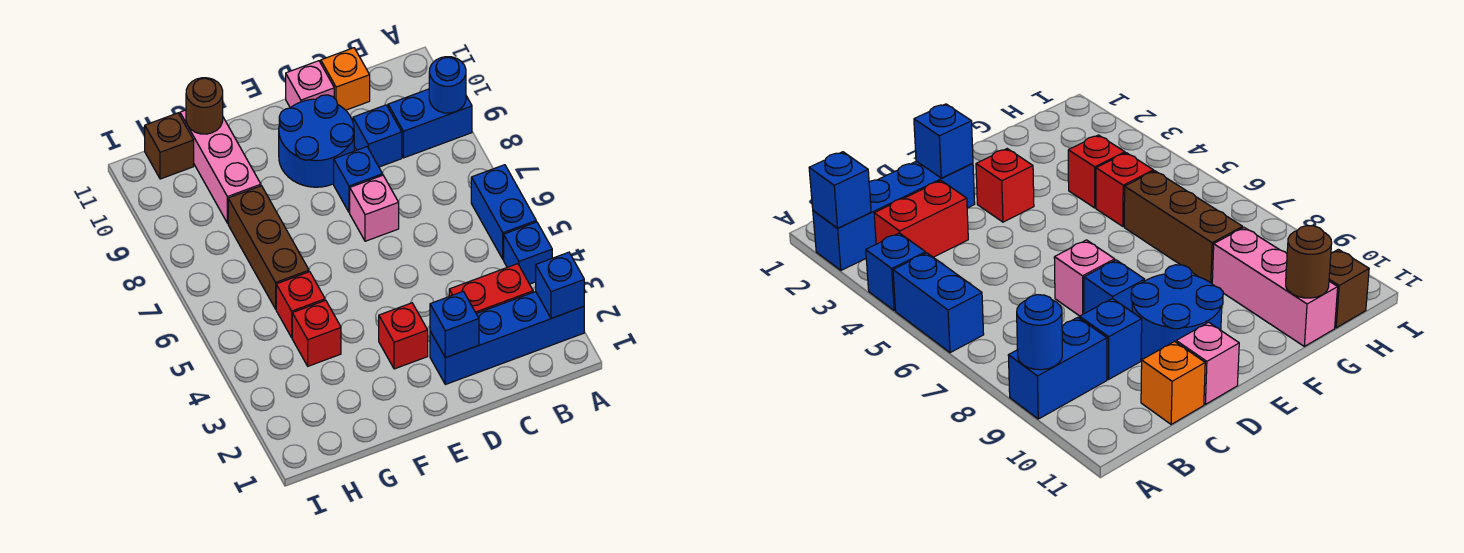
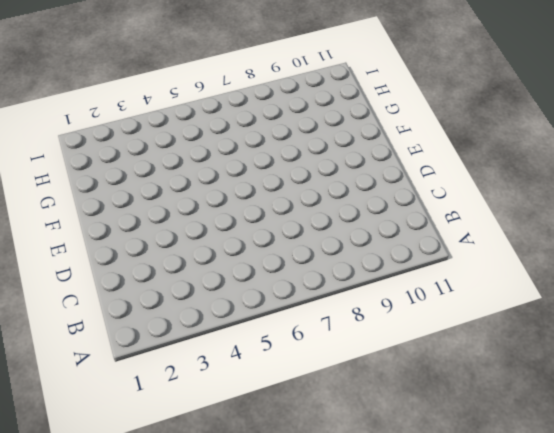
none -> blue 1x4 brick [430,292,584,385]
none -> blue 1x1 brick [504,222,552,284]
none -> blue 1x2 brick [471,165,536,259]

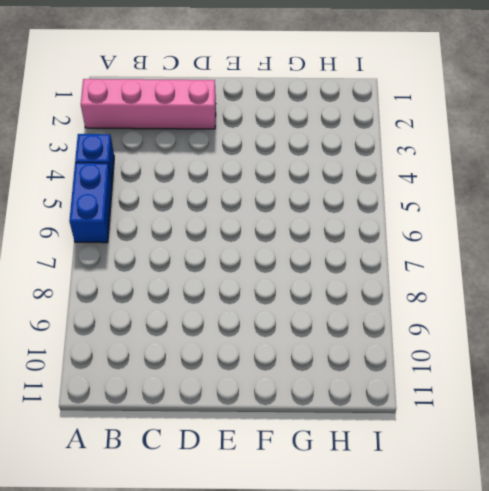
pink 1x4 brick [81,79,216,129] -> blue 1x4 brick [430,292,584,385]
none -> blue 1x2 brick [388,89,472,158]
none -> red 1x2 brick [449,264,533,313]
none -> blue 1x1 brick [353,105,402,167]

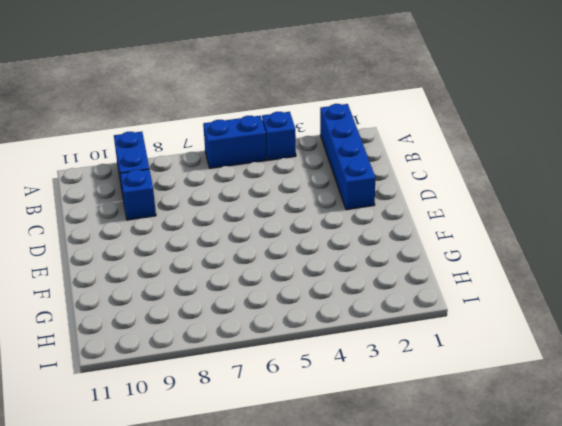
none -> red 1x2 brick [449,264,533,313]
none -> orange 1x1 brick [321,48,370,110]
none -> pink 1x1 brick [350,175,399,241]

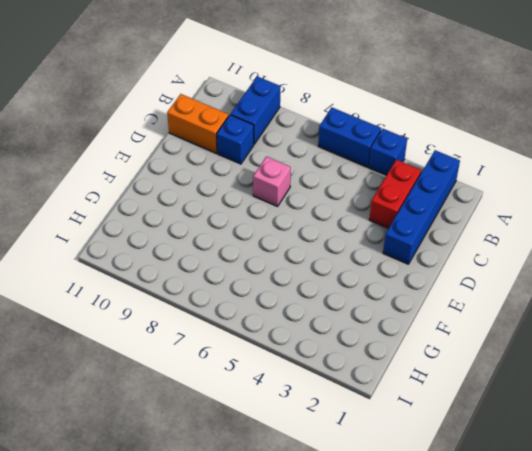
orange 1x2 brick [167,94,229,153] -> orange 1x1 brick [321,48,370,110]
none -> blue 1x1 brick [334,147,383,213]
none -> blue 2x2 round brick [279,95,354,187]
none -> pink 1x1 brick [286,61,334,108]

